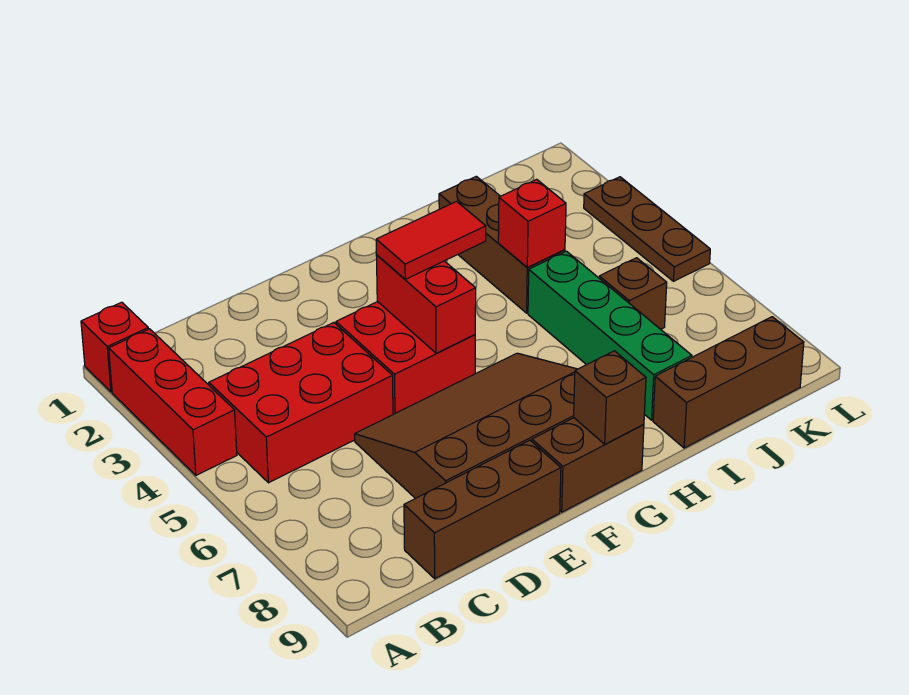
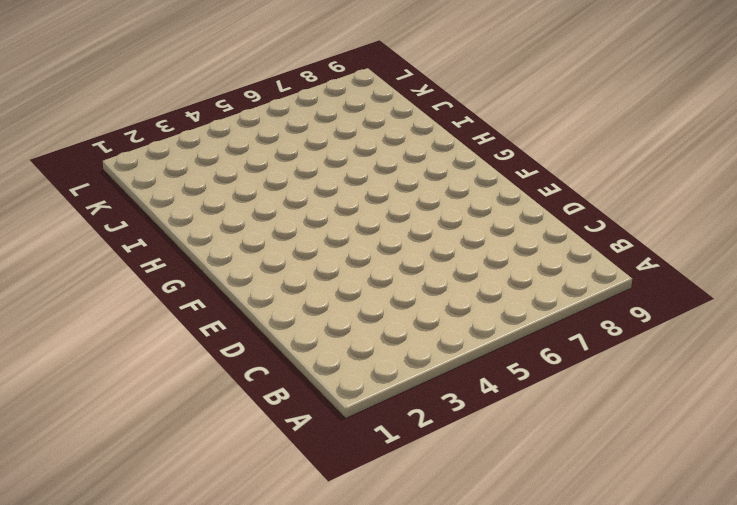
none -> red 1x1 brick [81,302,148,392]
none -> red 1x3 brick [109,329,237,475]
none -> red 2x3 brick [209,323,393,483]

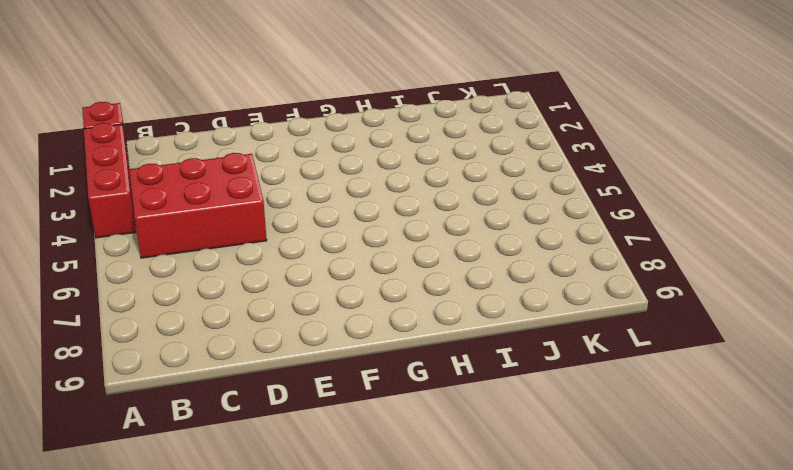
none -> brown 1x3 brick [404,440,561,579]
none -> brown 3x4 slope [355,353,577,498]
none -> red 2x2 brick [336,302,475,414]

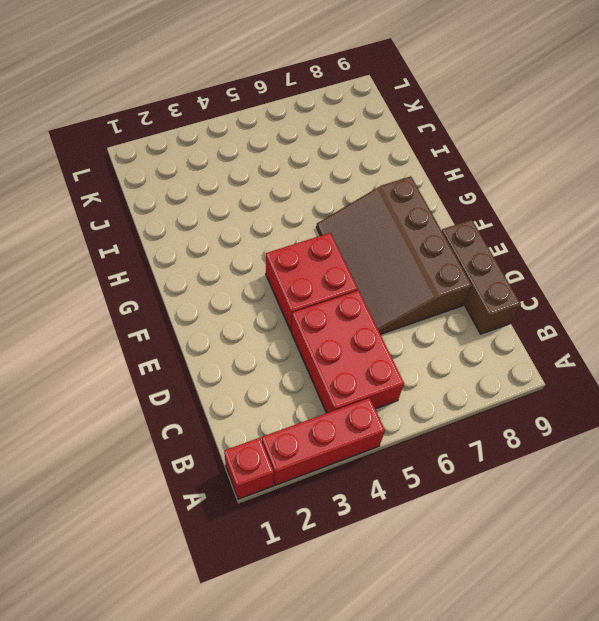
none -> brown 1x2 brick [532,418,644,512]
none -> brown 1x3 brick [439,176,565,313]
none -> green 1x4 brick [528,251,692,420]

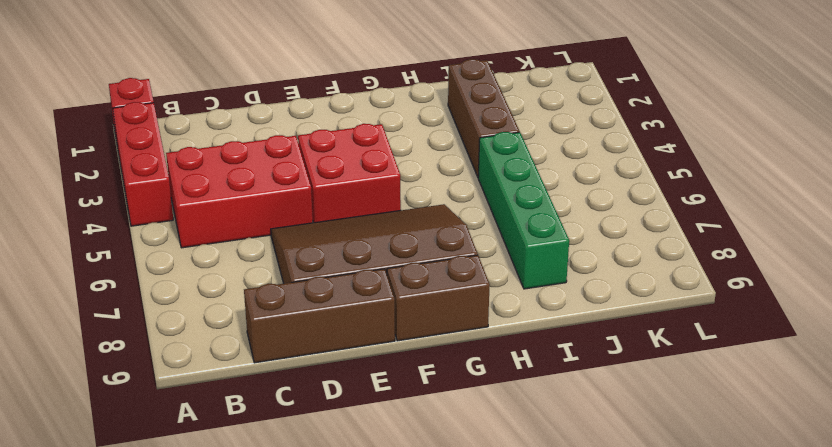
none -> brown 1x3 brick [653,317,804,448]
none -> brown 1x1 brick [599,258,667,329]
none -> brown 1x3 plate [584,177,710,281]

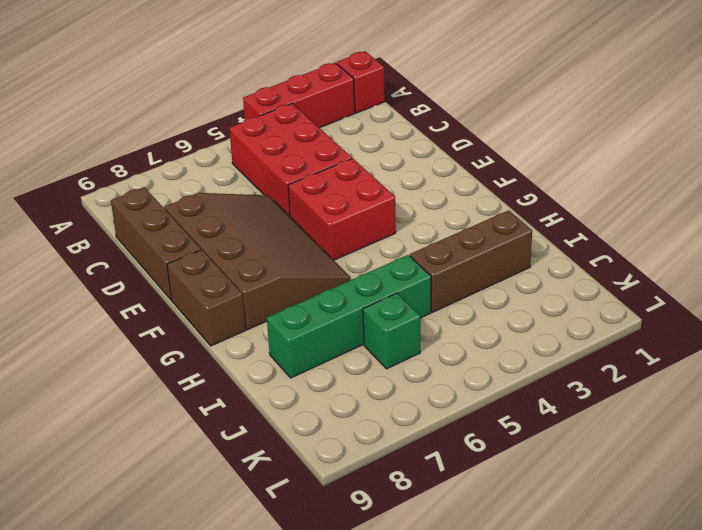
green 1x1 brick [363,293,420,369] -> brown 1x1 brick [599,258,667,329]
none -> brown 1x3 brick [653,317,804,448]
none -> brown 1x3 plate [584,177,710,281]
none -> red 1x2 brick [376,255,476,353]

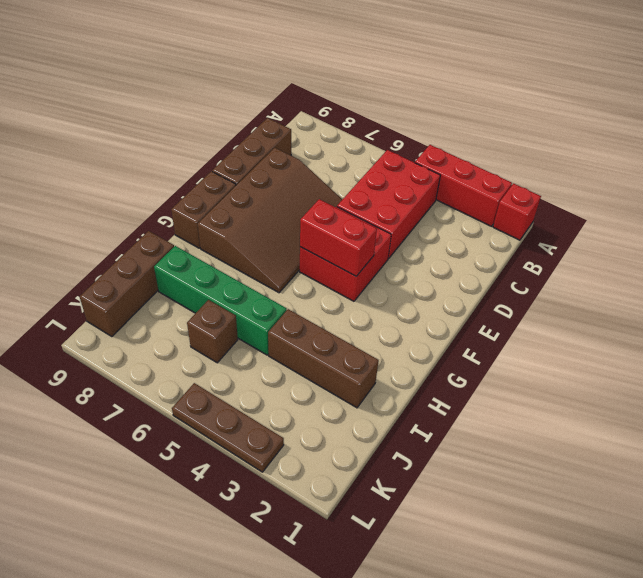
none -> brown 1x1 brick [574,351,646,444]
none -> red 1x1 brick [498,179,566,267]
none -> red 1x2 tile [376,201,486,279]

